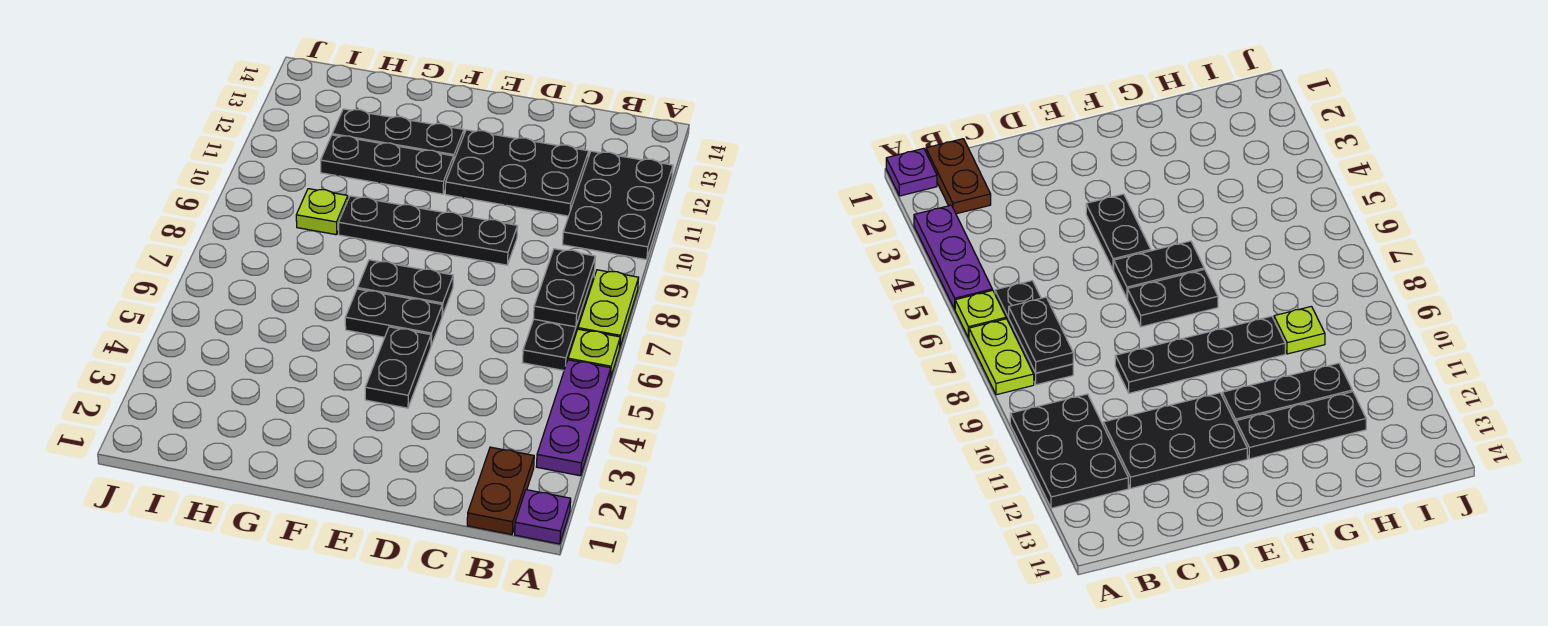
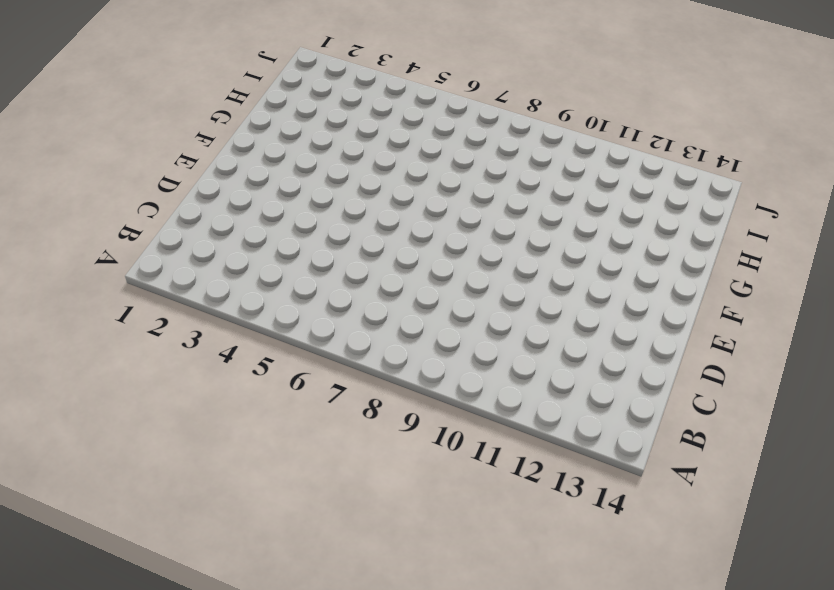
none -> purple 1x1 plate [515,490,571,544]
none -> purple 1x3 plate [536,360,611,476]
none -> lime 1x1 plate [568,329,620,378]

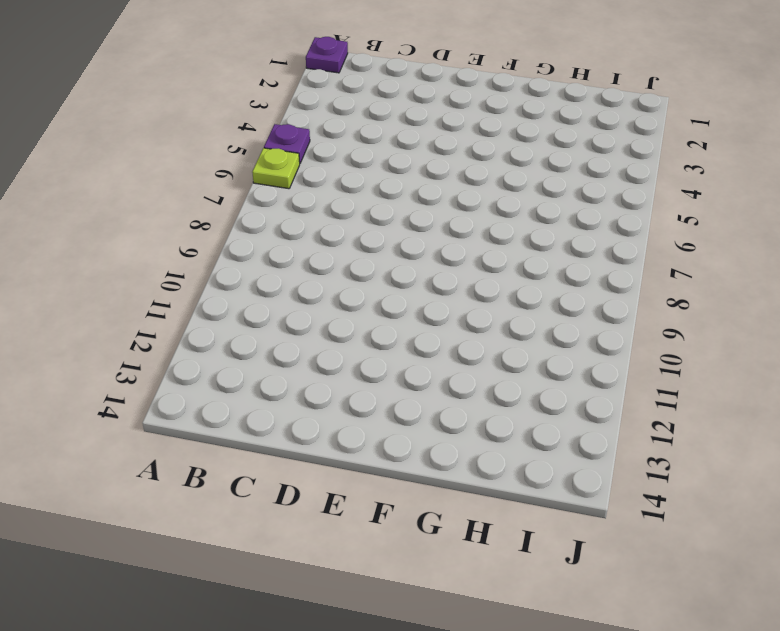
purple 1x1 plate [264,124,310,163] -> purple 1x3 plate [536,360,611,476]
none -> lime 1x2 plate [578,270,639,346]
none -> black 2x3 plate [563,151,673,260]
none -> brown 1x2 plate [467,447,534,535]

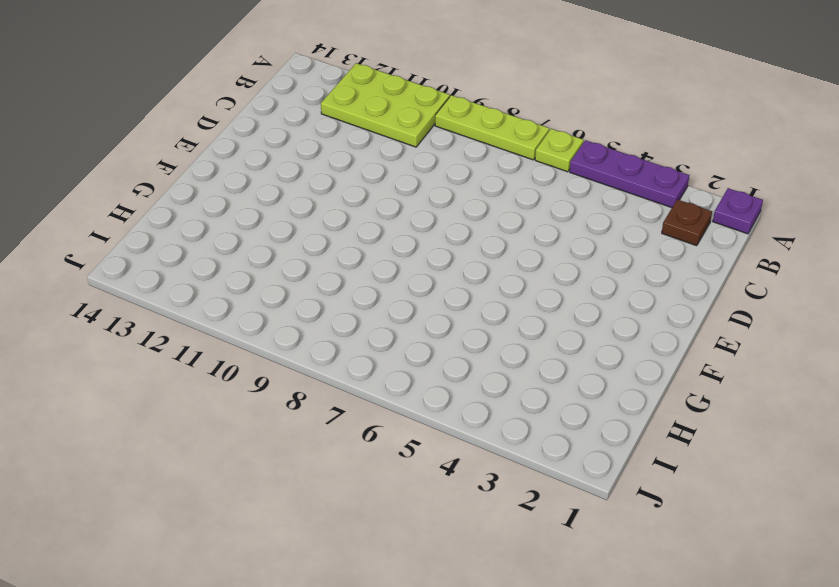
lime 1x3 plate [435,95,549,160] -> lime 1x2 plate [578,270,639,346]
lime 2x3 plate [321,63,450,147] -> black 2x3 plate [563,151,673,260]
brown 1x1 plate [662,199,712,246] -> brown 1x2 plate [467,447,534,535]
none -> black 1x3 plate [523,270,595,370]
none -> black 2x3 plate [445,130,589,216]
none -> black 1x4 plate [339,196,518,265]

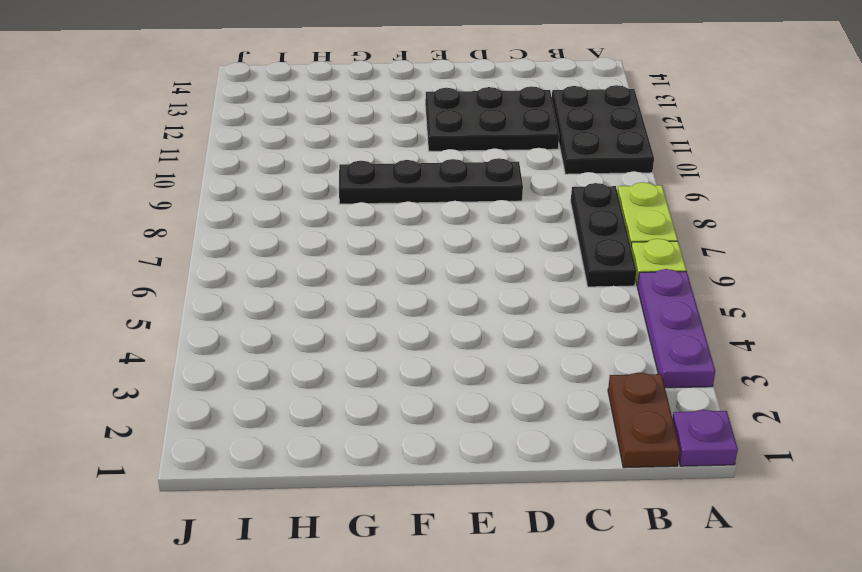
none -> black 1x2 plate [365,327,431,408]
none -> black 1x2 plate [345,289,442,345]
none -> black 1x2 plate [358,260,453,316]

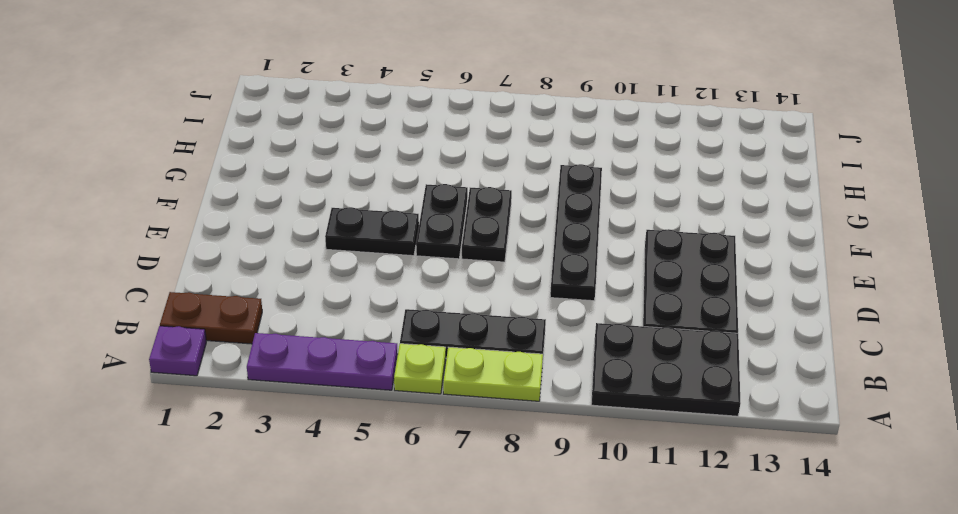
none -> black 1x3 plate [321,135,454,194]
none -> black 1x3 plate [332,109,464,159]
none -> lime 1x1 plate [296,189,348,235]

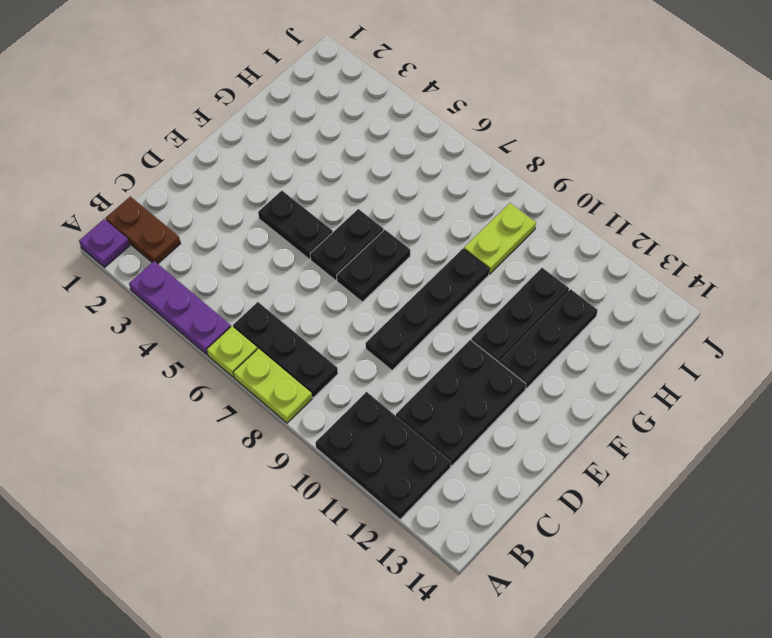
lime 1x2 plate [464,203,536,274] -> lime 1x1 plate [296,189,348,235]
none -> black 1x2 plate [533,249,595,327]

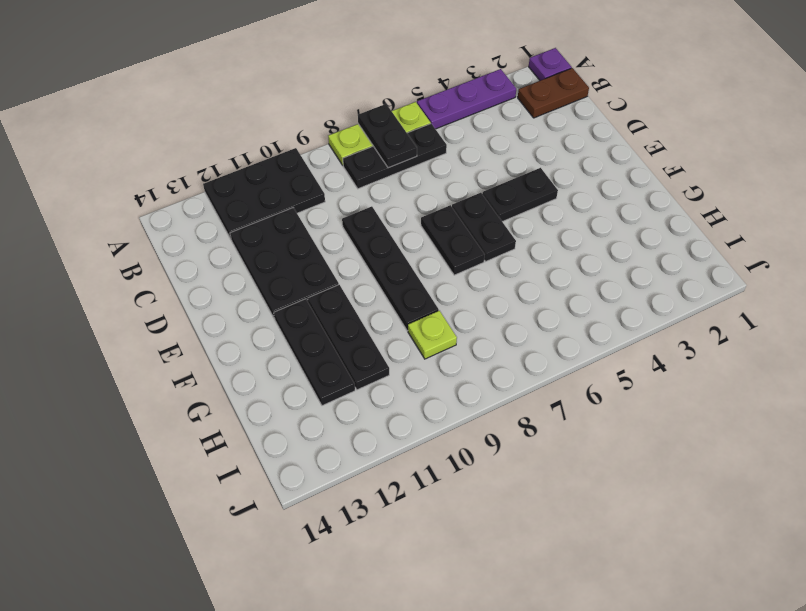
black 1x2 plate [358,104,417,168] -> black 1x2 plate turned to [533,249,595,327]

